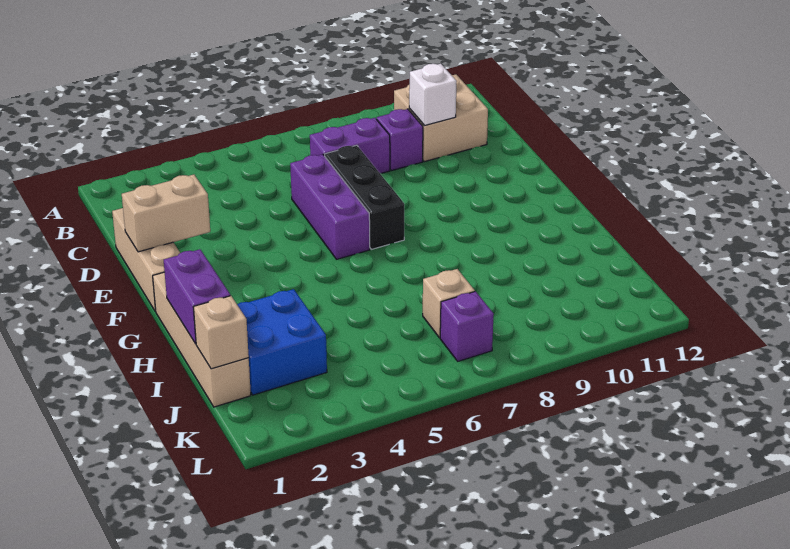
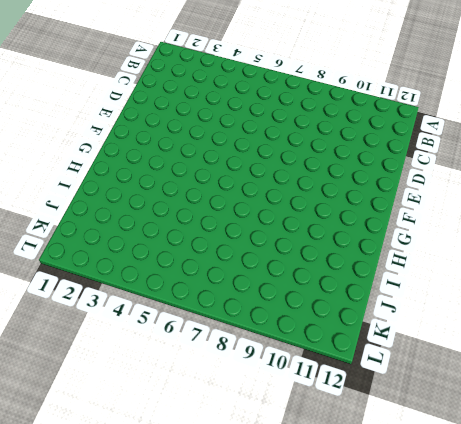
none -> tan 2x2 brick [394,75,488,162]
none -> purple 1x2 brick [310,118,390,173]
none -> purple 1x1 brick [377,109,423,171]

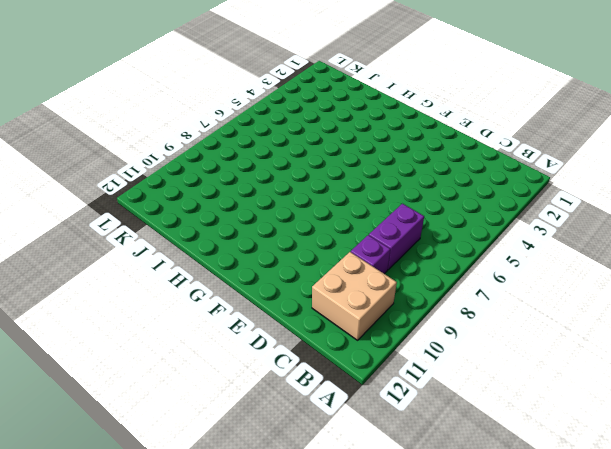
none -> tan 1x3 brick [112,208,180,311]
none -> purple 1x3 brick [290,154,370,259]
none -> black 1x3 brick [325,145,404,249]

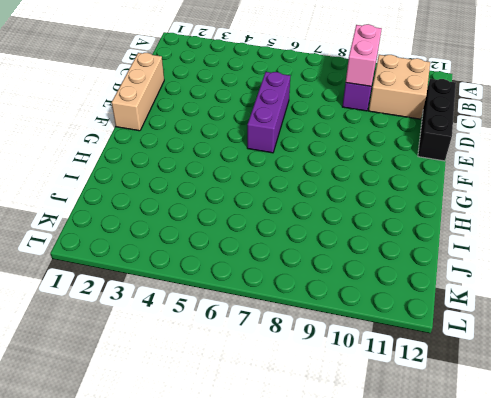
pink 1x2 brick [346,24,382,86] -> none
black 1x3 brick [418,79,456,161] -> black 1x3 brick moved to [325,145,404,249]
none -> purple 1x2 brick [310,118,390,173]
none -> tan 1x4 brick [153,272,251,407]
none -> blue 2x2 brick [237,289,327,395]

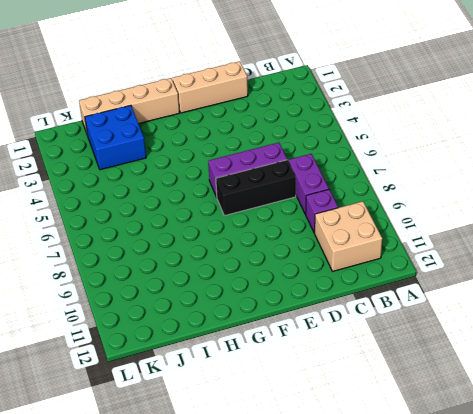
none -> tan 1x1 brick [423,269,475,338]
none -> purple 1x1 brick [440,291,494,361]
none -> white 1x1 brick [409,64,457,126]

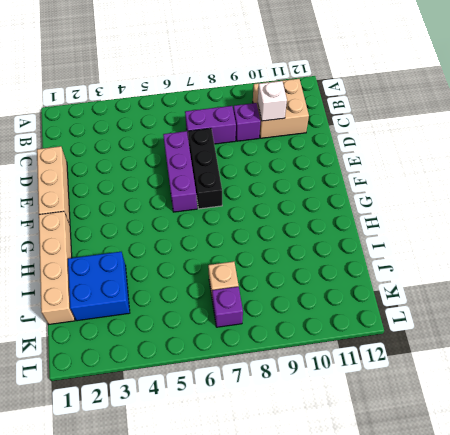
none -> tan 1x2 brick [122,175,210,252]
none -> purple 1x2 brick [164,249,230,344]
none -> tan 1x1 brick [194,296,249,369]

